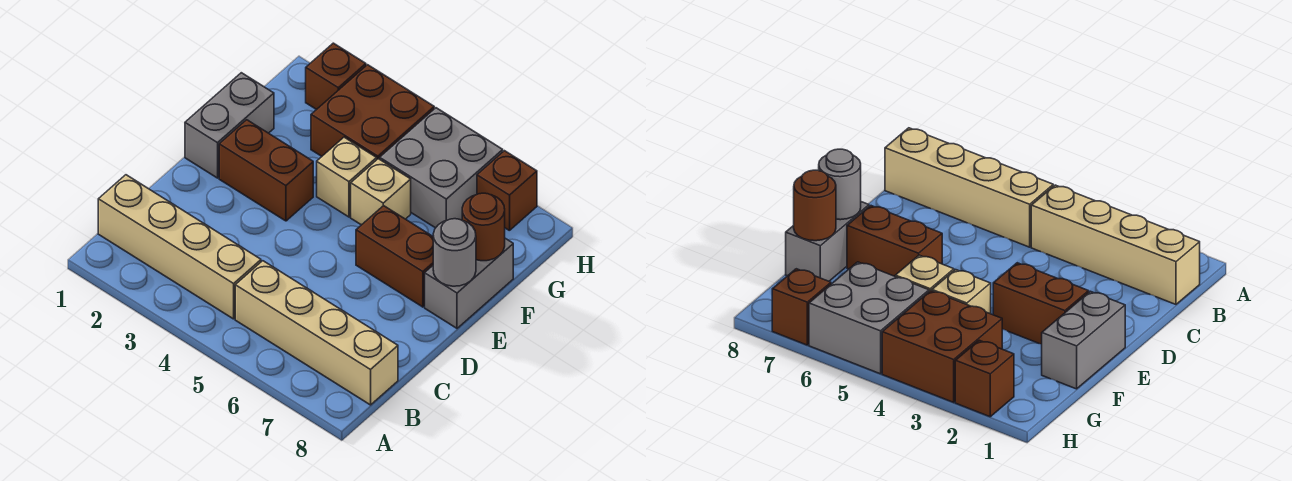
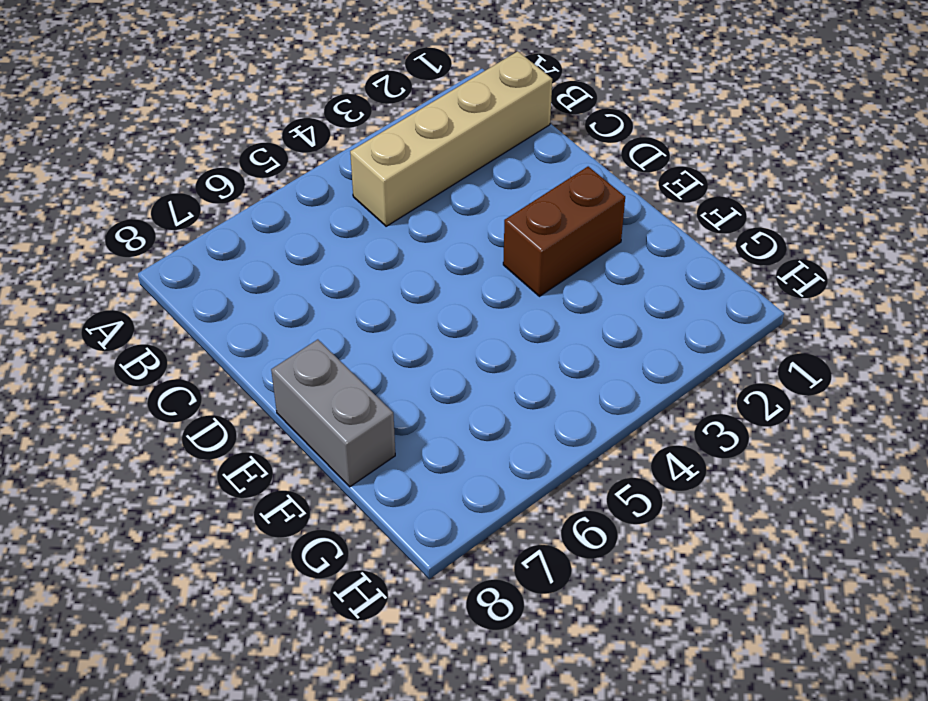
none -> tan 1x4 brick [235,261,398,405]
none -> grey 1x2 brick [185,73,274,178]
none -> brown 1x2 brick [356,206,433,307]

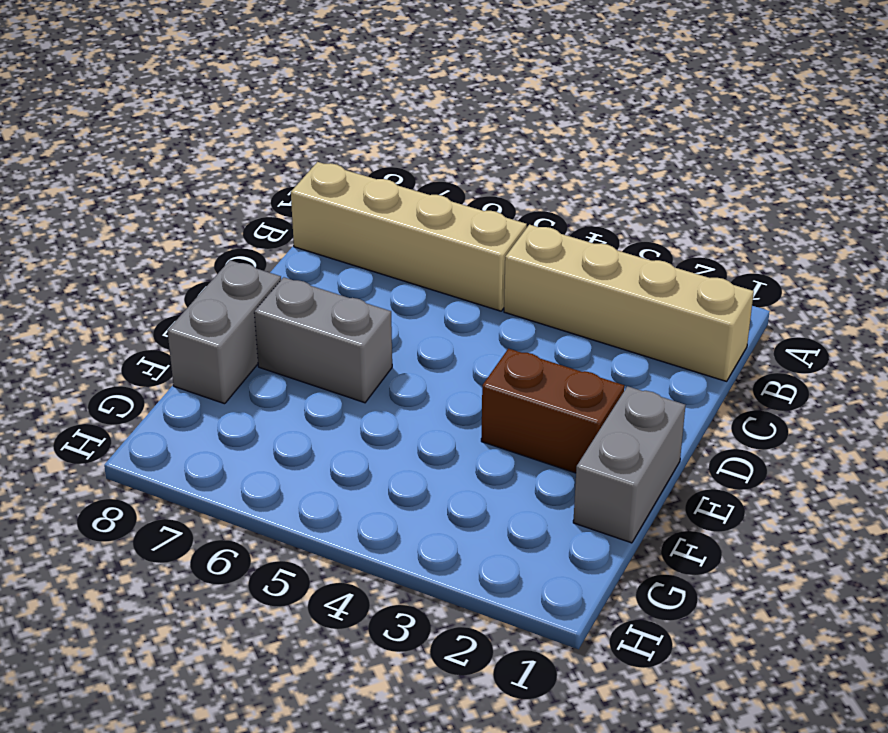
grey 1x2 brick [254,277,392,403] -> brown 1x2 brick [356,206,433,307]
none -> tan 1x1 brick [317,137,377,217]
none -> tan 1x1 brick [351,159,411,225]
none -> brown 2x2 brick [311,65,434,159]

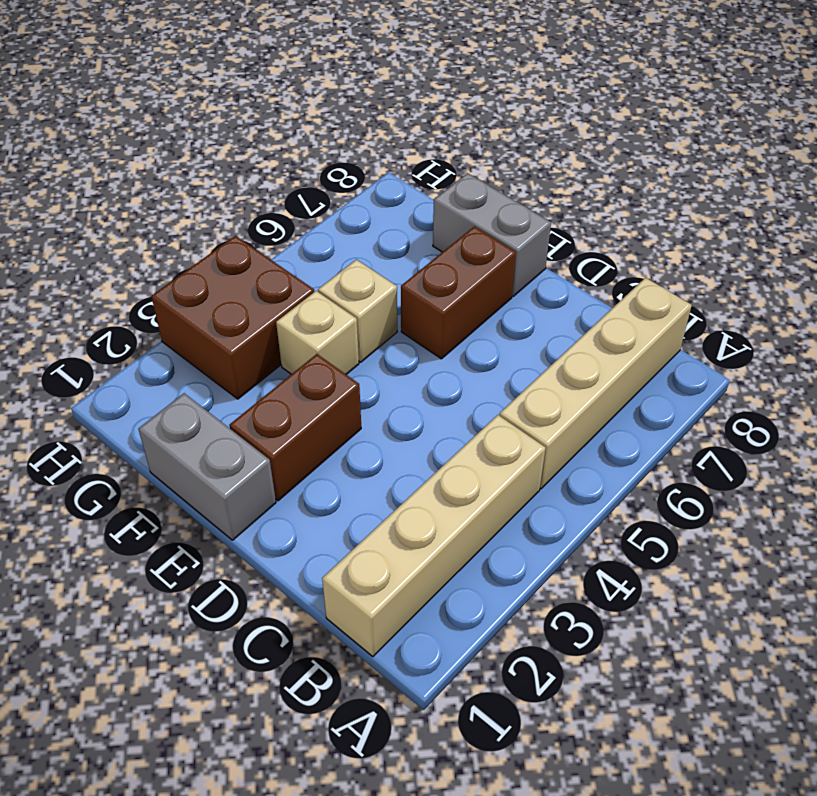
none -> grey 2x2 brick [380,108,503,228]
none -> brown 1x1 brick [306,43,366,110]
none -> brown 1x1 brick [477,151,537,231]

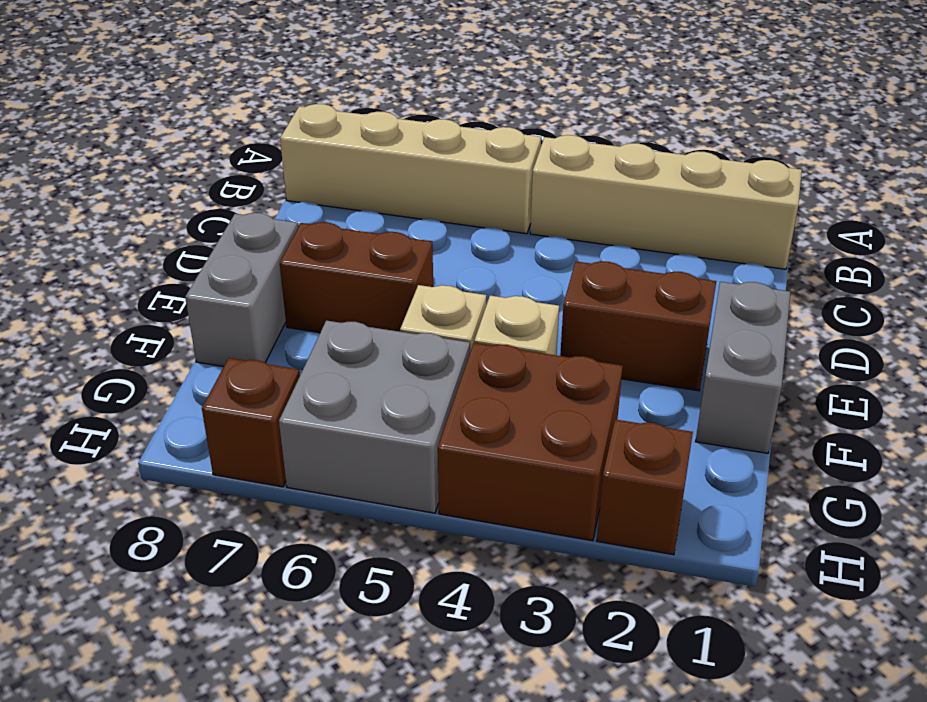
none -> grey 1x1 round brick [433,219,476,286]
none -> brown 1x1 round brick [462,193,505,261]

